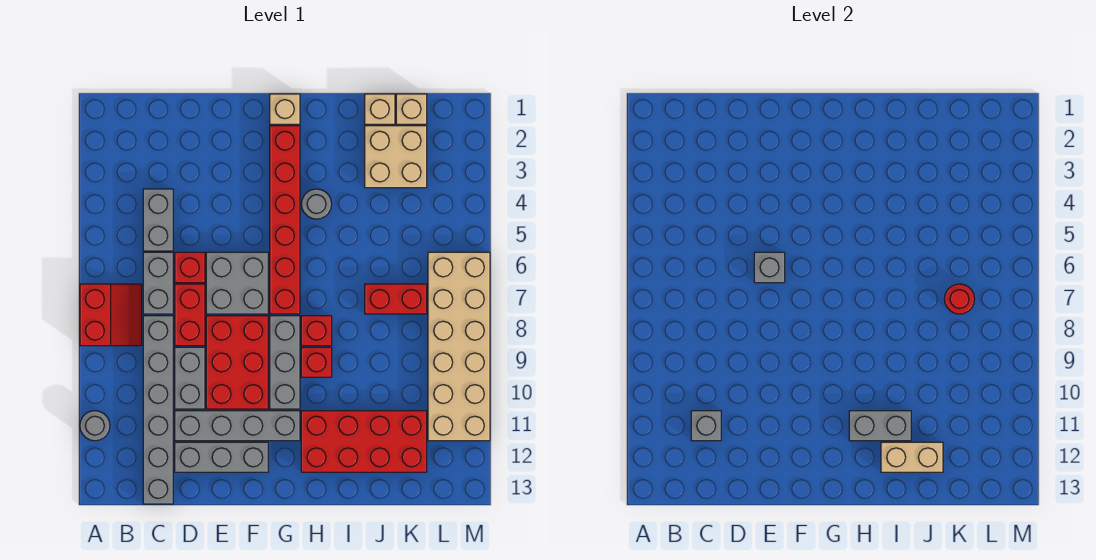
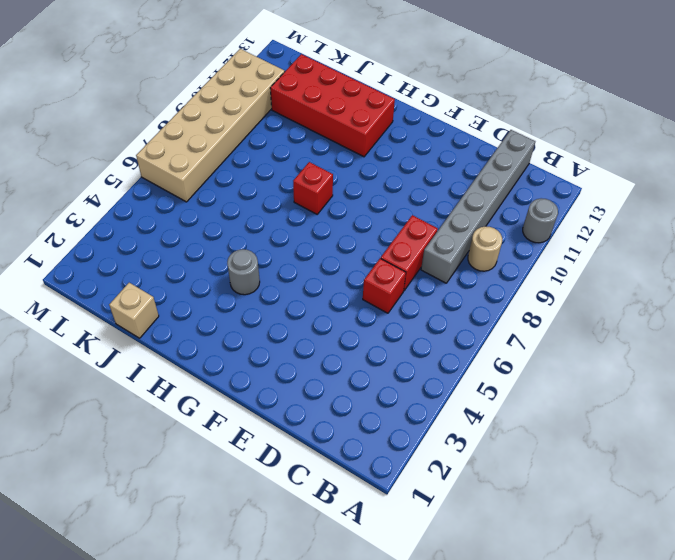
tan 1x1 round brick [468,226,502,271] -> none
none -> red 2x2 slope [80,284,142,346]
none -> grey 1x2 brick [143,189,173,251]
none -> grey 1x2 brick [143,252,173,314]

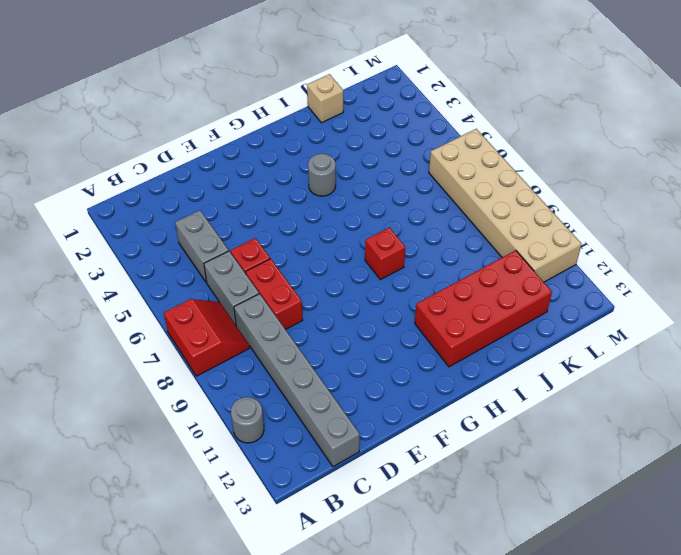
none -> grey 1x2 brick [175,347,205,409]
none -> grey 1x4 brick [175,411,300,441]
none -> grey 1x3 brick [175,442,268,472]

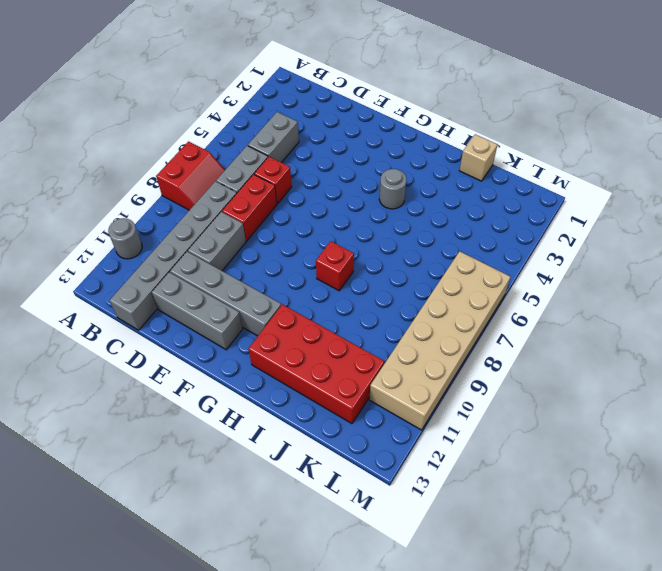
none -> grey 2x2 brick [206,252,268,314]
none -> red 2x3 brick [206,316,268,409]
none -> tan 1x1 brick [270,94,300,124]

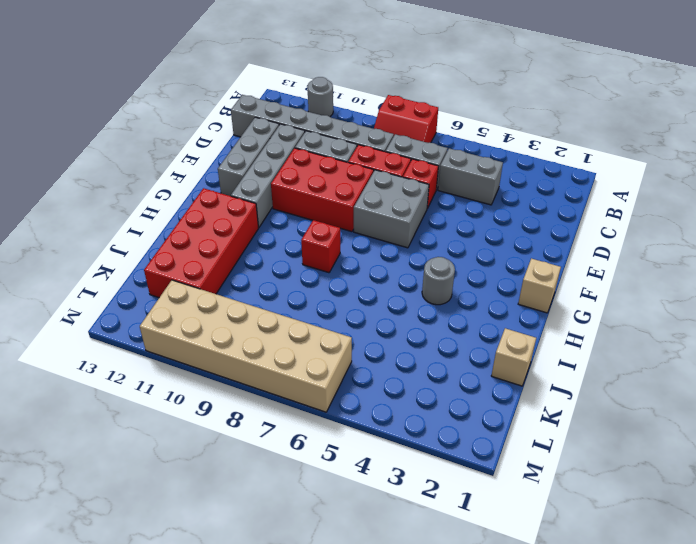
none -> red 1x6 brick [270,126,300,314]
none -> grey 1x3 brick [270,316,300,409]
none -> red 1x1 brick [301,347,332,377]

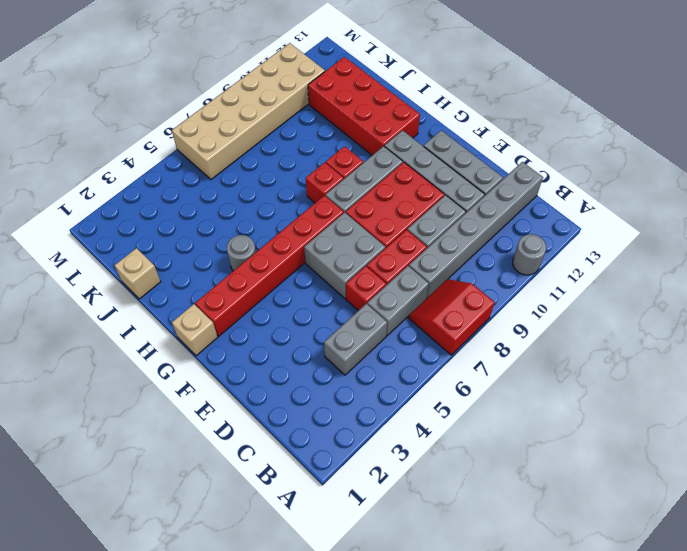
none -> tan 2x2 brick [365,126,427,188]
none -> red 1x2 brick [365,284,427,314]
none -> tan 1x1 brick [396,94,427,124]

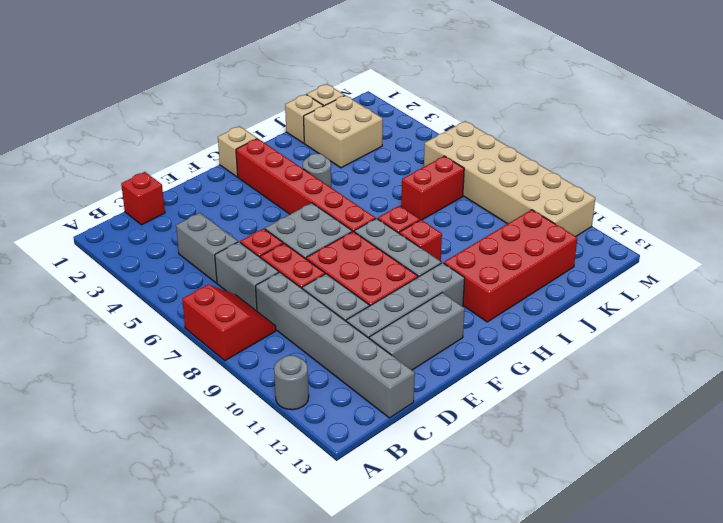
red 1x1 brick [121,172,165,225] -> none
none -> grey 1x1 brick [691,411,721,441]
none -> grey 1x1 brick [754,252,785,283]
none -> grey 1x2 brick [849,411,911,441]

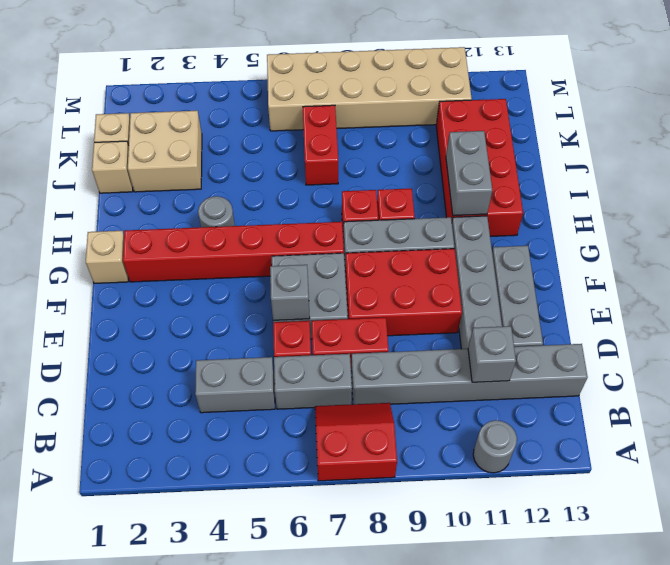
none -> grey 1x2 brick [175,347,205,409]
none -> tan 1x2 brick [881,442,943,472]
none -> red 1x1 round brick [945,284,975,314]

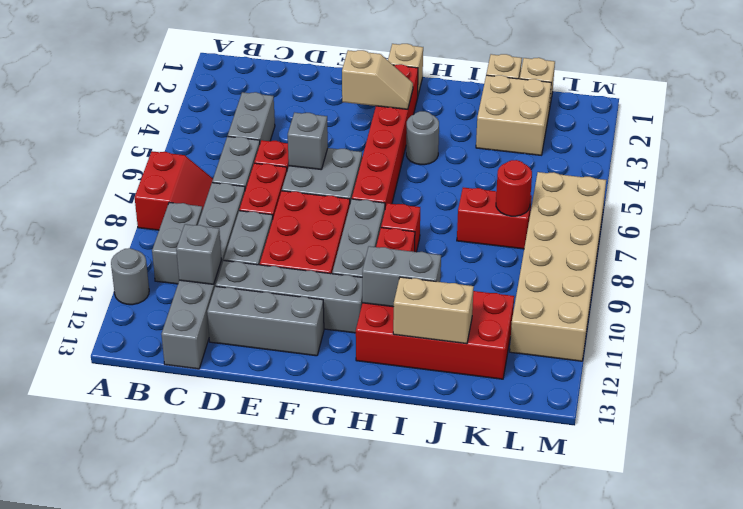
grey 1x2 brick [152,202,203,284] -> none
tan 1x2 slope [342,50,413,109] -> none

